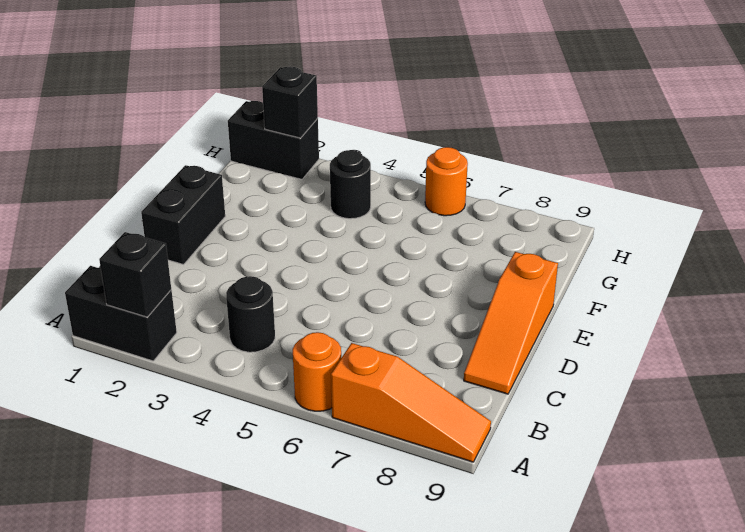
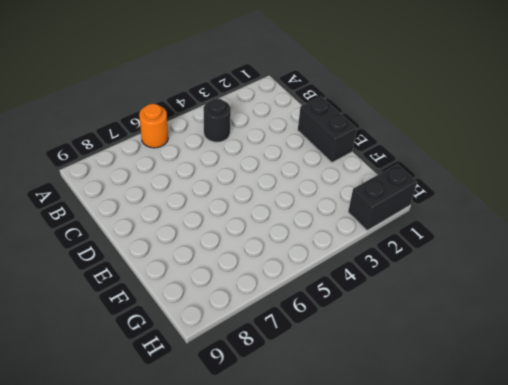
none -> black 1x2 brick [65,266,177,361]
none -> orange 1x3 slope [331,343,491,462]

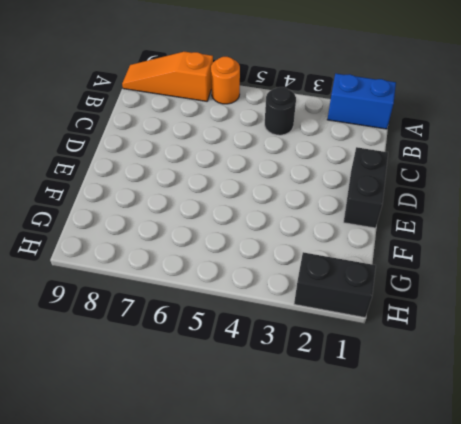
blue 1x2 brick [327,74,396,129] -> black 1x2 brick [65,266,177,361]
none -> orange 1x3 slope [464,252,558,394]
none -> black 1x1 round brick [330,150,371,219]

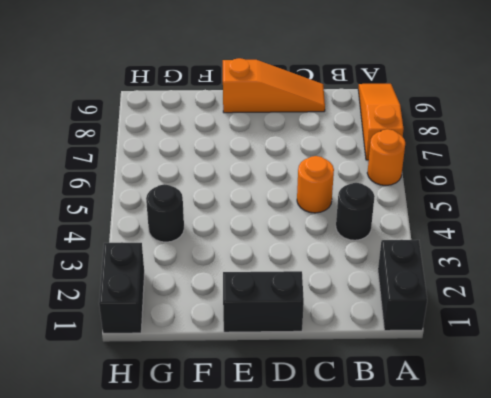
orange 1x1 round brick [297,156,334,213] -> orange 1x1 round brick moved to [425,147,468,216]
none -> black 1x1 brick [99,232,171,317]
none -> black 1x1 brick [262,67,318,138]

